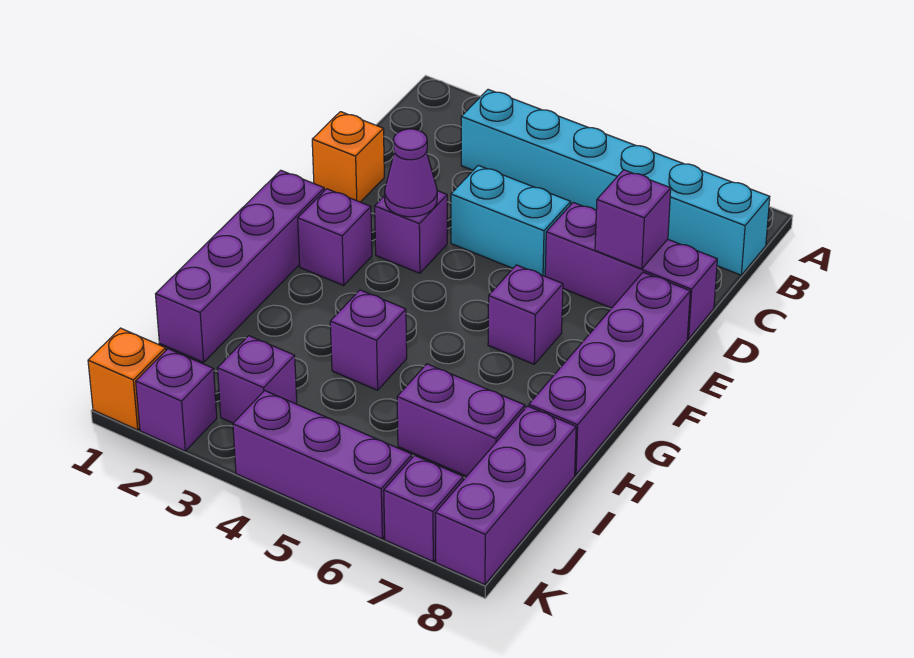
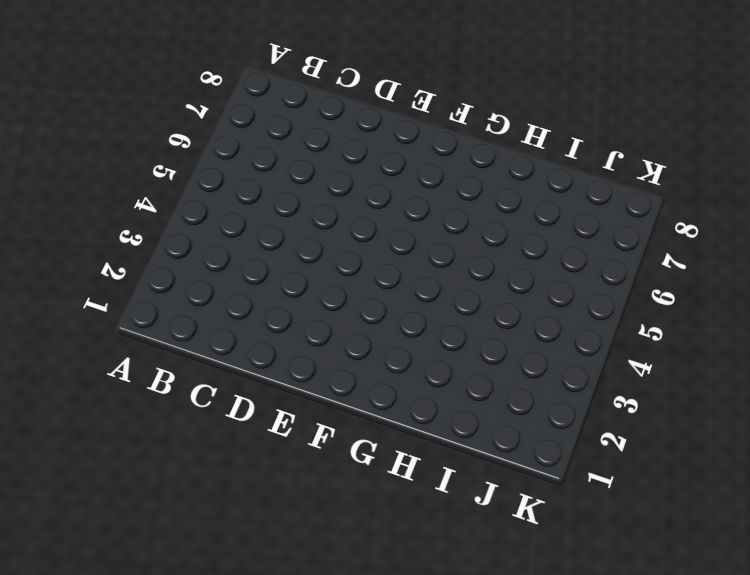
none -> cyan 1x6 brick [461,90,770,275]
none -> orange 1x1 brick [312,112,384,202]
none -> cyan 1x2 brick [451,165,571,276]

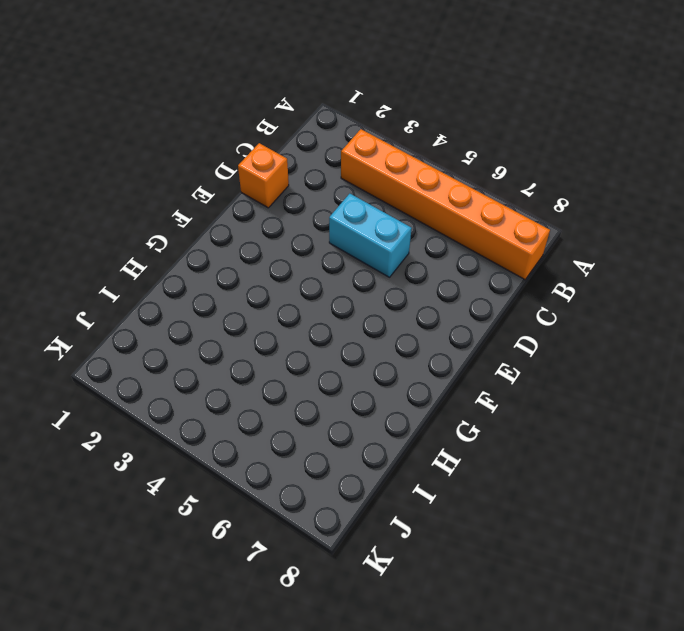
orange 1x6 brick [341,129,550,279] -> cyan 1x6 brick [461,90,770,275]
none -> purple 1x3 brick [545,203,717,339]
none -> purple 1x1 brick [375,191,447,273]
none -> purple 1x4 brick [529,272,690,475]

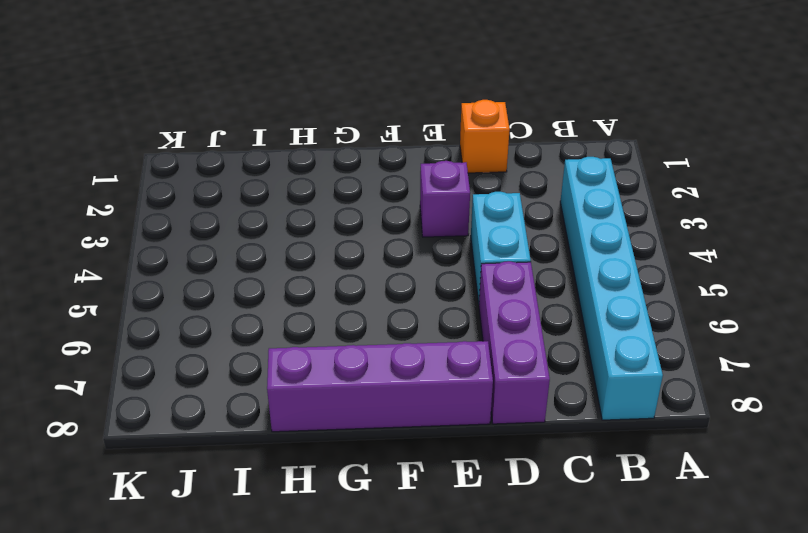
none -> purple 1x4 brick [156,170,325,362]
none -> purple 1x1 brick [298,189,372,285]
none -> purple 1x1 brick [488,265,563,364]

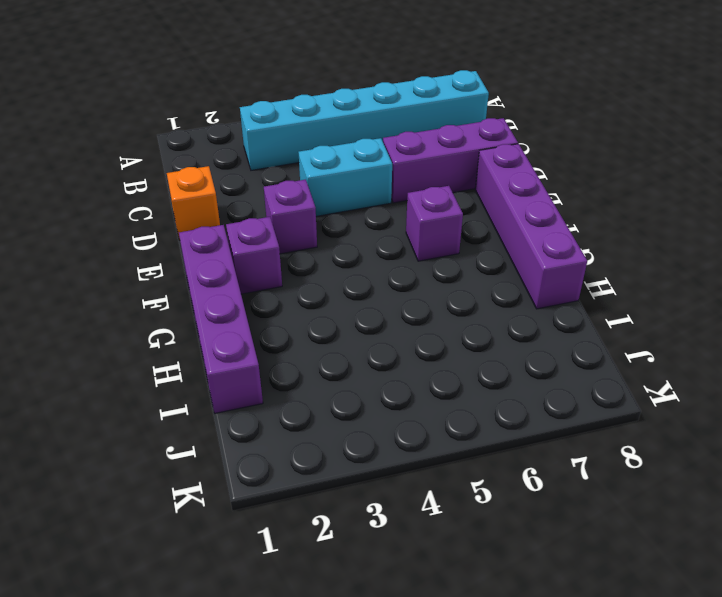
none -> purple 1x1 brick [330,290,407,390]
none -> purple 1x2 brick [397,364,525,476]
none -> purple 1x3 brick [435,406,576,585]

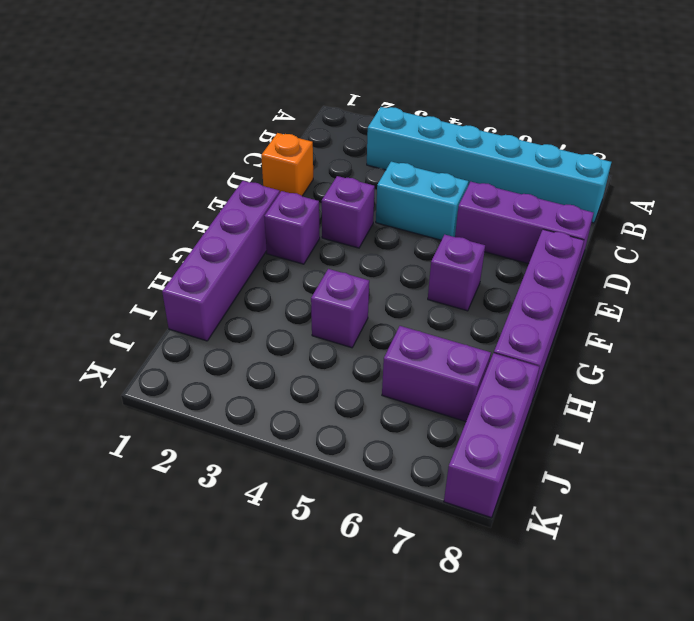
none -> purple 1x1 brick [217,336,297,423]
none -> orange 1x1 brick [88,328,166,430]
none -> purple 1x1 brick [136,349,217,451]

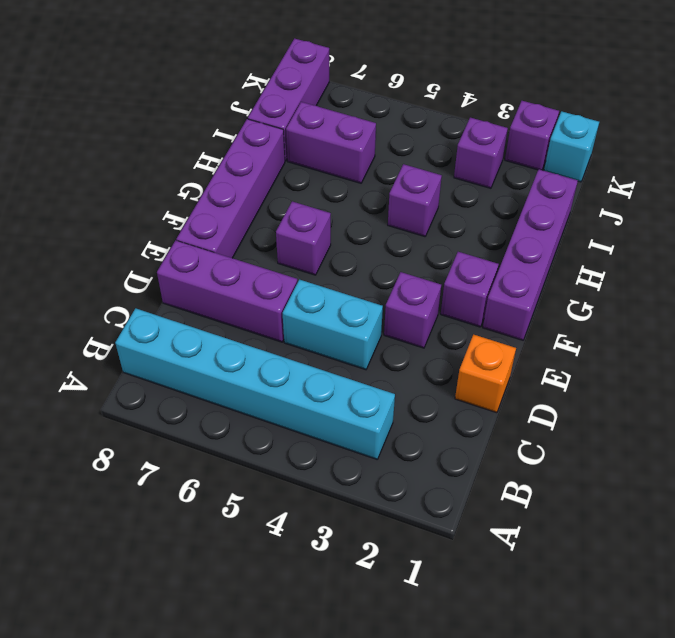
cyan 1x1 brick [544,111,599,182] -> orange 1x1 brick [88,328,166,430]
none -> purple 1x3 brick [233,391,412,539]
none -> purple 1x1 brick [384,455,463,561]
none -> purple 1x1 brick [595,170,671,269]

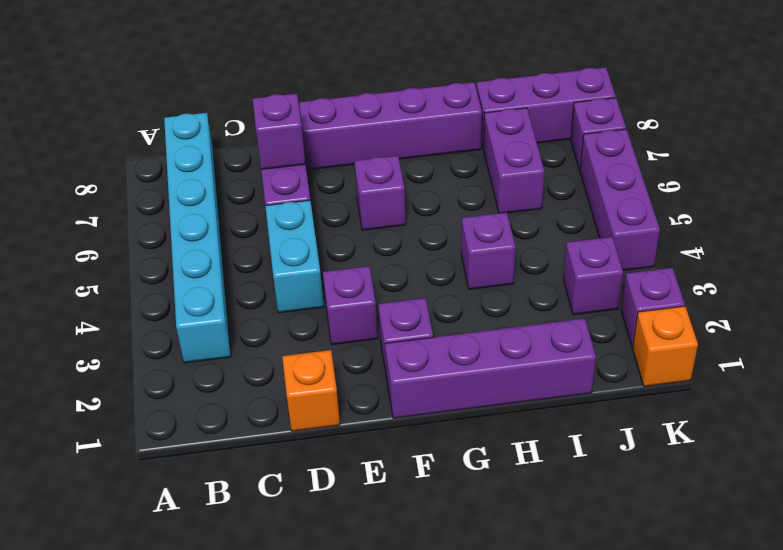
none -> purple 1x1 cone [385,129,437,217]

